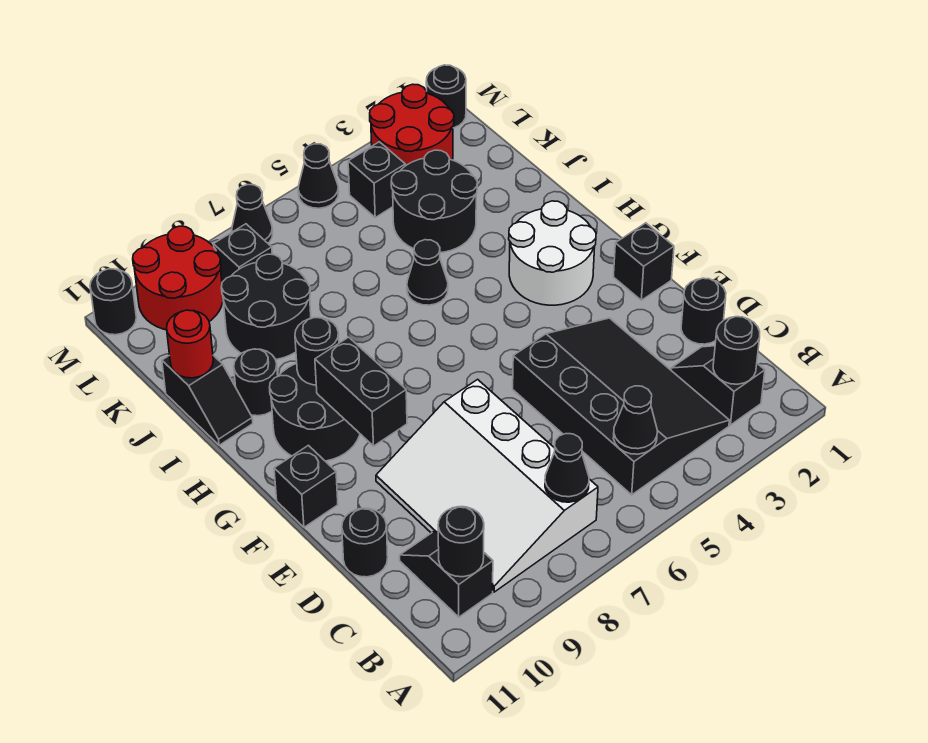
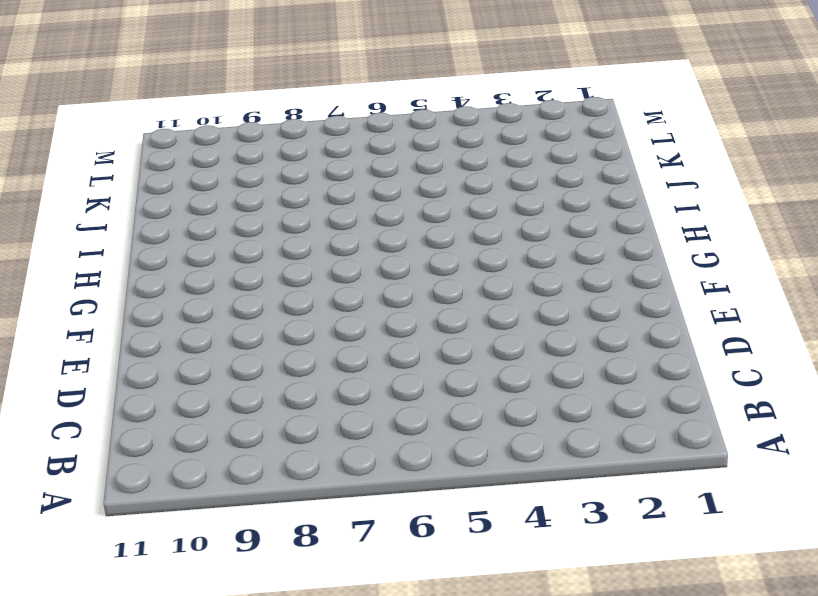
none -> black 1x2 slope [671,346,765,425]
none -> black 3x4 slope [513,318,729,495]
none -> white 3x4 slope [376,379,598,592]
none -> black 1x2 slope [400,532,493,617]

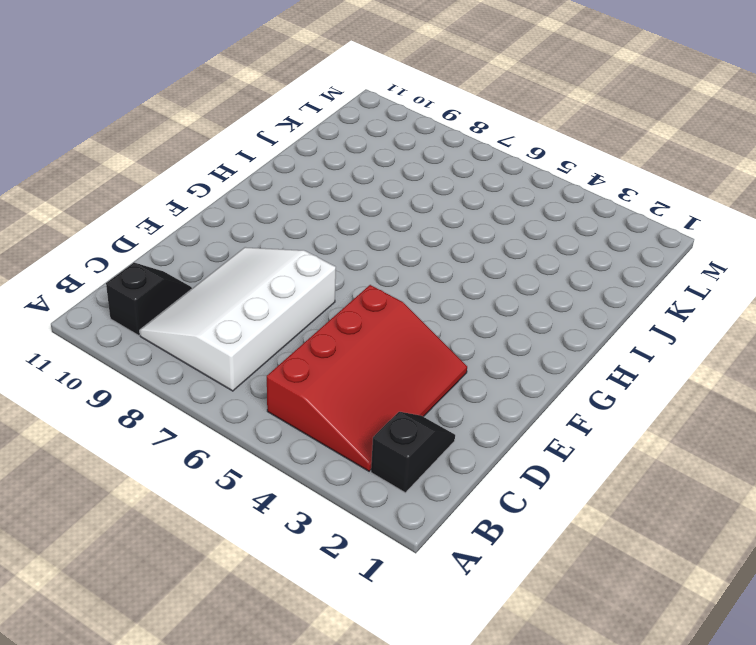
red 3x4 slope [267,285,467,471] -> black 3x4 slope [513,318,729,495]
none -> black 1x1 round brick [681,278,726,344]
none -> black 1x1 round brick [342,508,388,577]
none -> black 1x1 brick [614,223,674,300]
none -> black 1x1 brick [274,445,338,527]

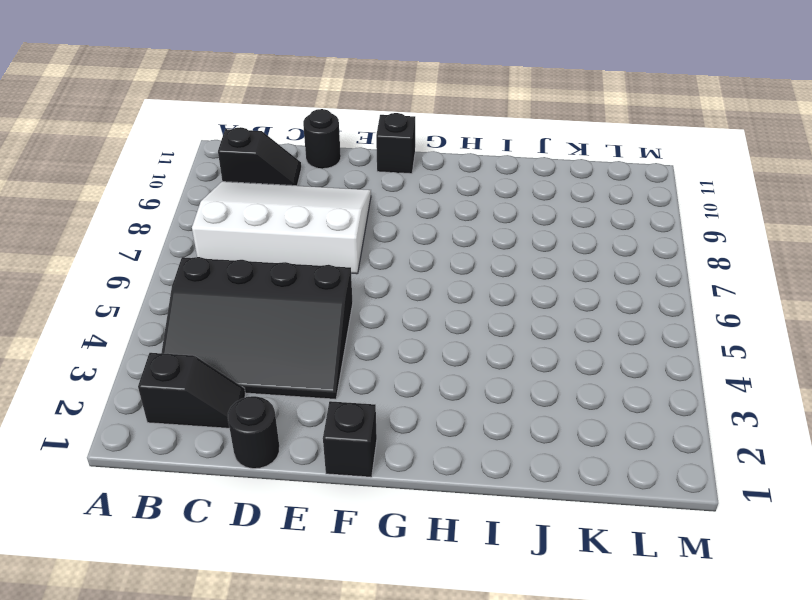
none -> white 2x2 round brick [509,201,596,305]
none -> black 2x2 round brick [270,364,360,461]
none -> black 1x1 cone [407,240,448,305]
none -> black 1x1 round brick [234,349,278,416]

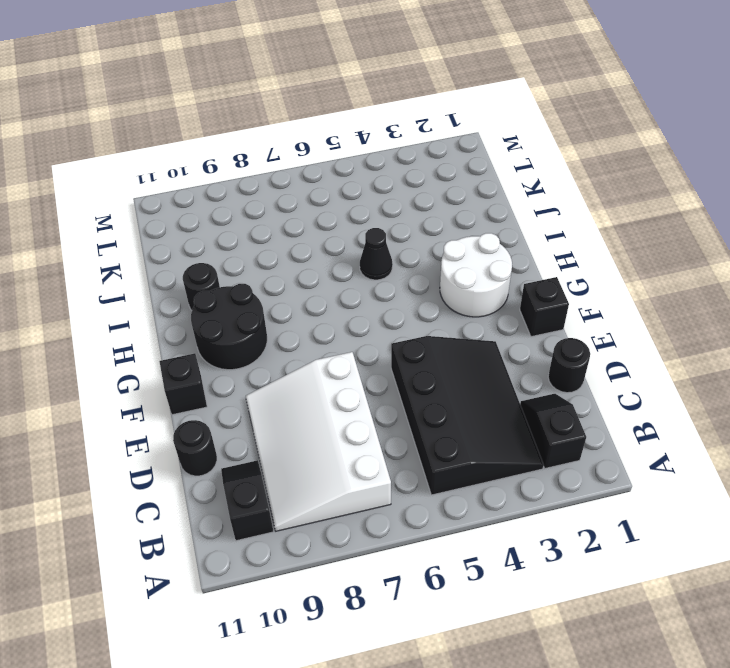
none -> black 1x2 slope [162,355,253,445]
none -> black 2x2 round brick [391,150,477,253]
none -> black 2x2 round brick [221,254,311,359]
none -> red 2x2 round brick [370,84,454,166]

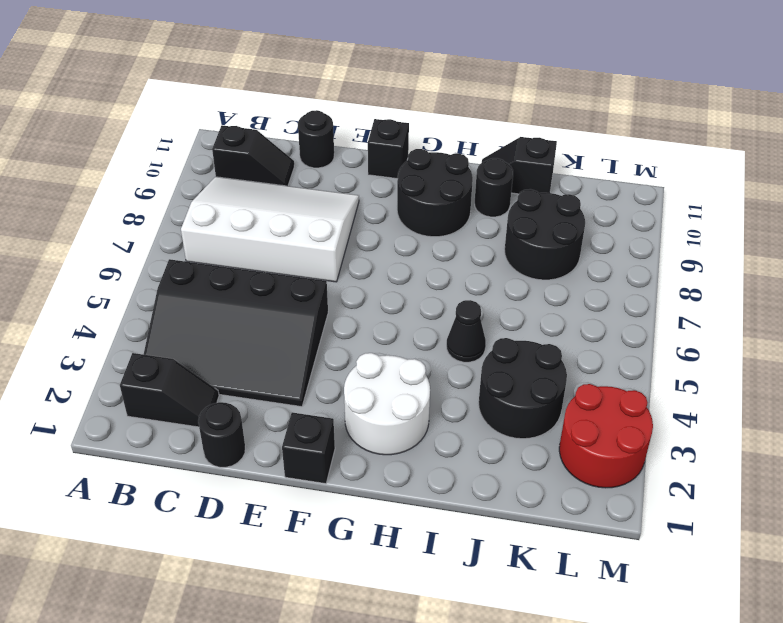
none -> black 1x1 brick [348,142,405,217]
none -> black 1x1 brick [213,224,272,282]
none -> red 2x2 round brick [133,226,223,330]
none -> black 1x1 round brick [426,65,466,128]

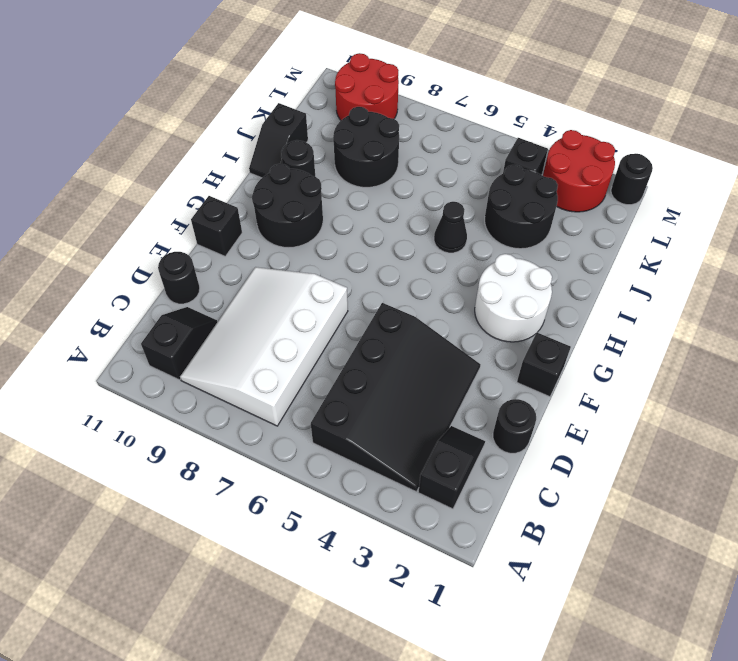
none -> black 1x1 brick [213,224,272,282]
none -> black 1x1 cone [298,144,339,208]
none -> black 1x1 cone [232,185,273,243]
none -> black 1x1 round brick [90,269,136,335]

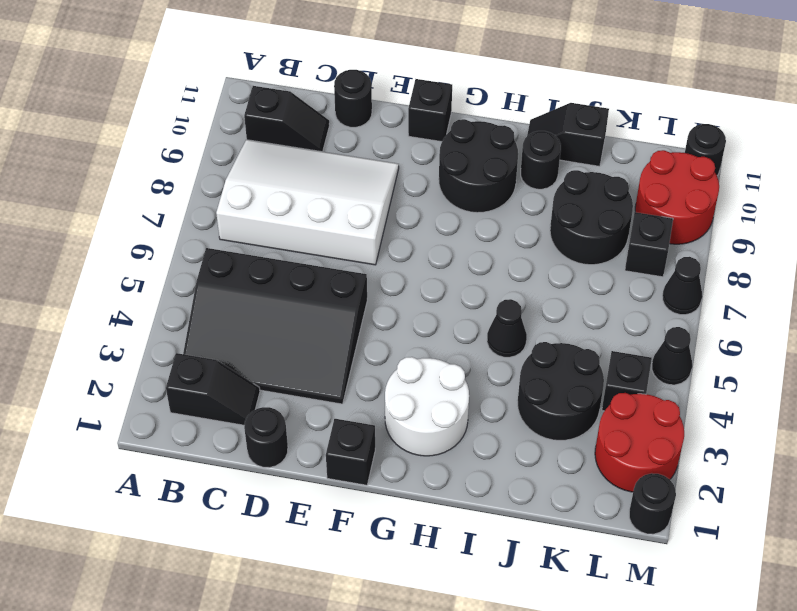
none -> black 1x1 round brick [713,317,760,384]
none -> black 1x1 cone [613,386,657,454]
none -> black 1x1 cone [545,434,589,502]
none -> black 1x1 round brick [438,507,484,577]

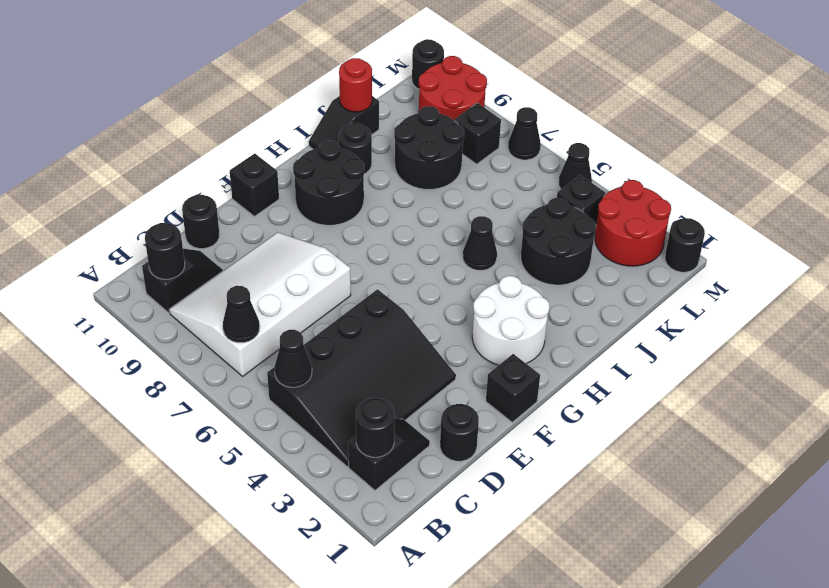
none -> black 1x2 brick [315,337,407,446]
none -> black 1x1 round brick [295,318,339,385]

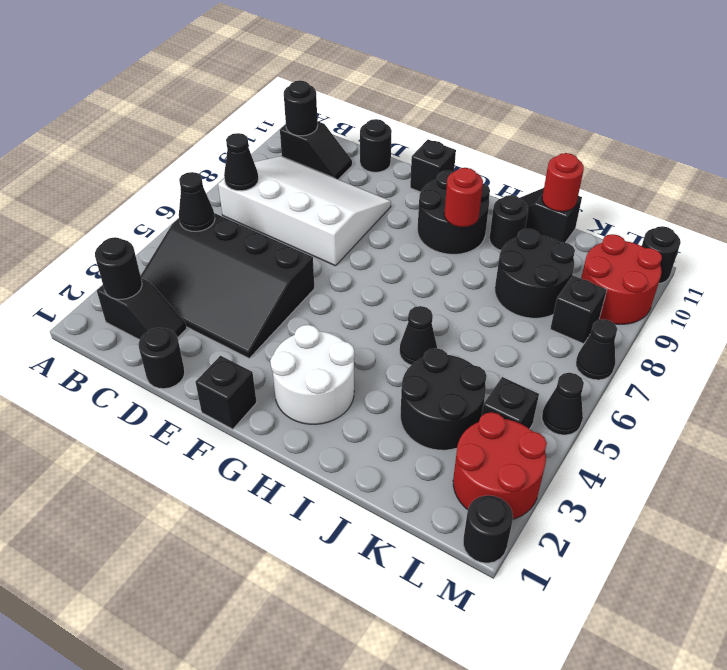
red 1x1 round brick [444,168,483,227] -> black 1x1 round brick [295,318,339,385]
none -> black 1x2 brick [315,337,407,446]

